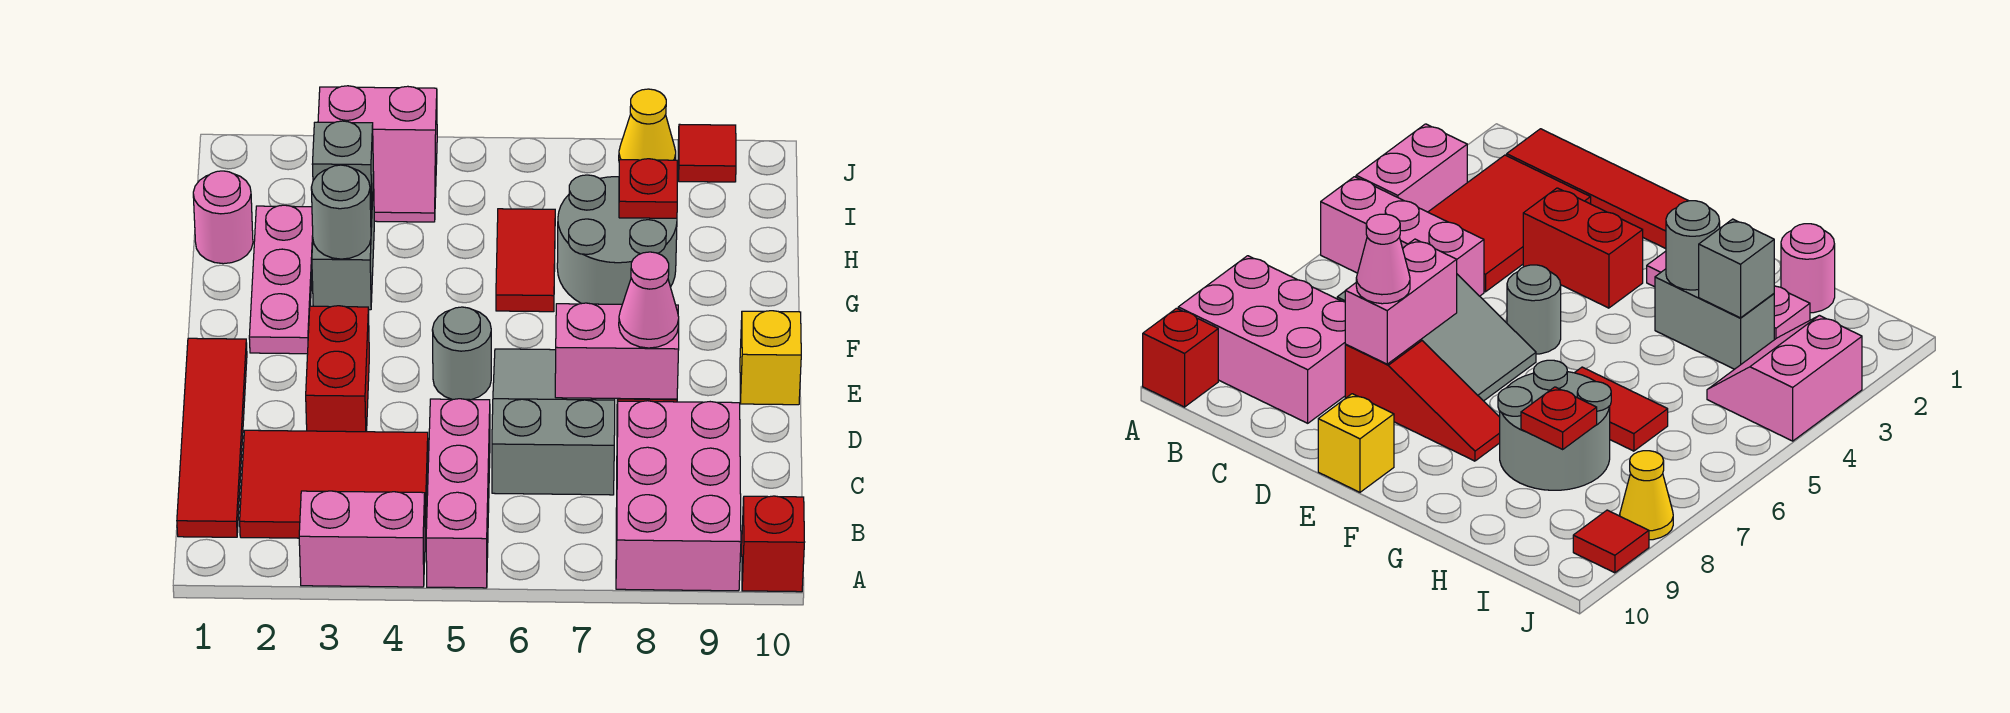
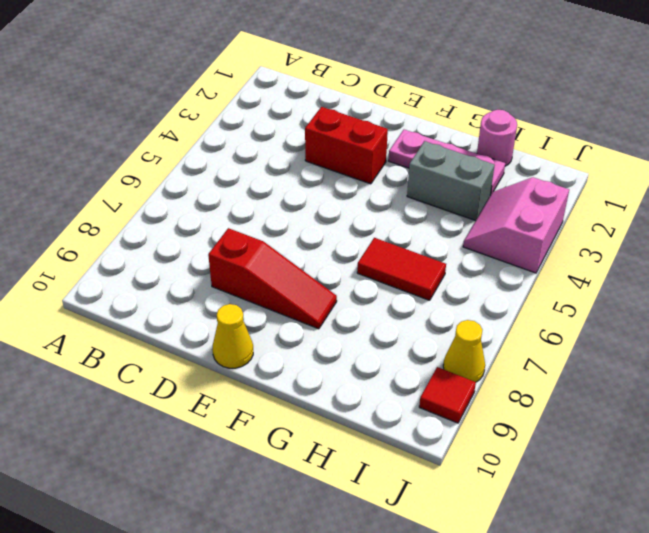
yellow 1x1 cone [212,304,253,368] -> yellow 1x1 brick [740,311,801,405]
none -> pink 1x2 brick [299,491,425,587]
none -> pink 1x3 brick [426,399,490,588]
none -> pink 2x3 brick [616,401,741,591]

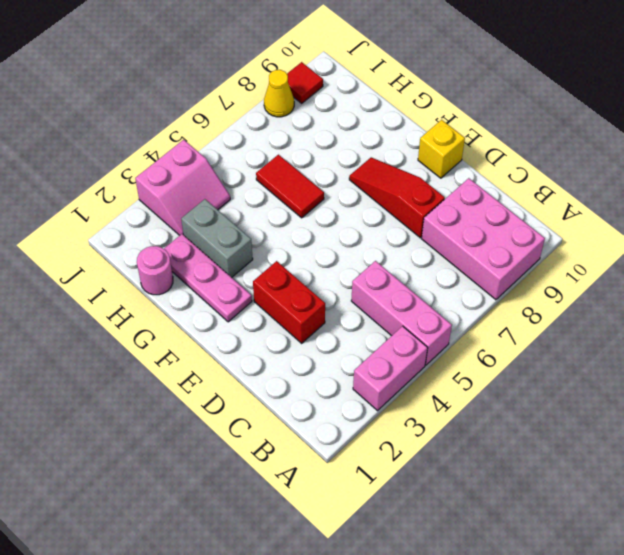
none -> red 1x1 brick [742,496,804,592]
none -> red 1x4 tile [177,338,247,537]
none -> red 2x3 tile [240,430,428,538]

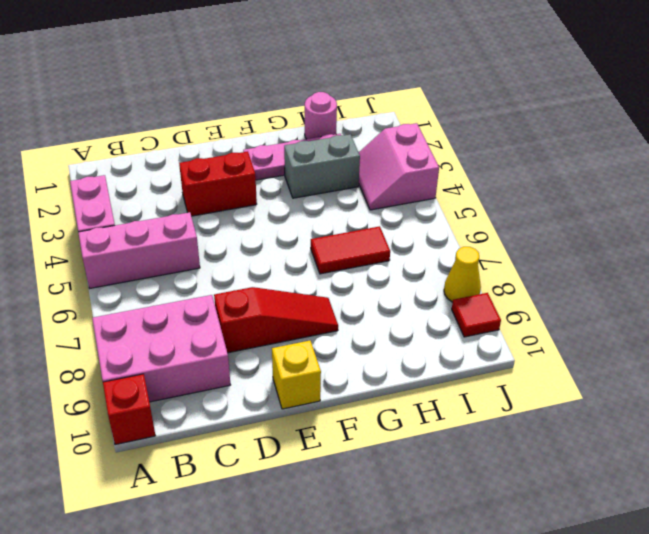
none -> red 1x4 tile [177,338,247,537]
none -> red 2x3 tile [240,430,428,538]
none -> grey 2x3 slope [492,349,615,495]

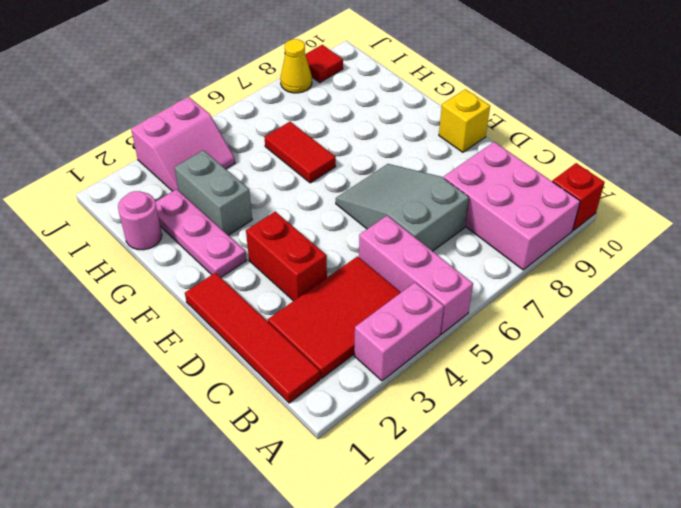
none -> red 1x3 slope [1345,340,1500,461]
none -> grey 1x1 round brick [432,307,491,400]
none -> grey 2x2 round brick [557,175,677,304]

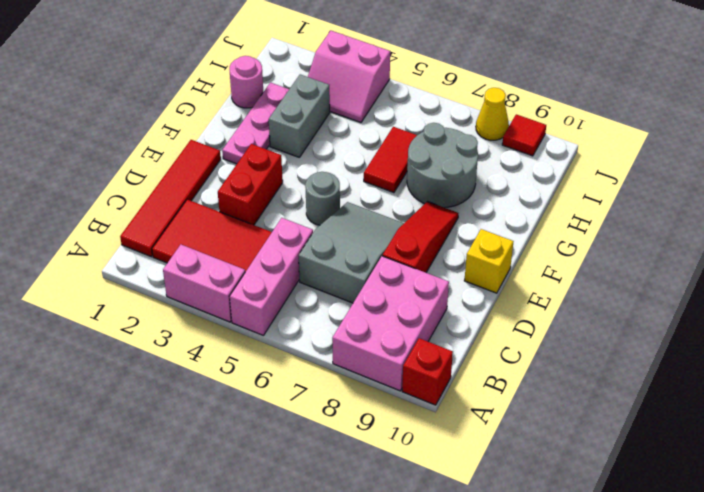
none -> pink 1x2 brick [555,303,679,399]
none -> grey 1x1 round brick [311,165,371,259]
none -> grey 1x1 brick [312,121,374,215]

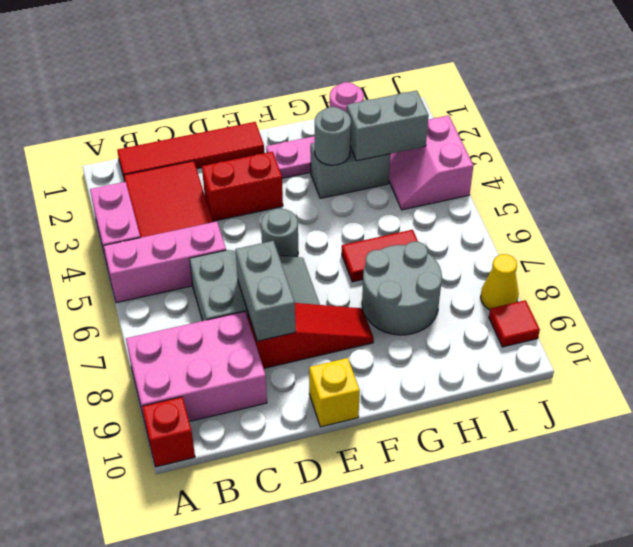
grey 1x2 brick [235,241,296,341] -> pink 1x2 brick [555,303,679,399]
grey 1x2 brick [347,91,429,161] -> grey 1x1 brick [312,121,374,215]
none -> red 1x1 plate [619,159,677,218]
none -> pink 1x1 cone [619,252,679,348]

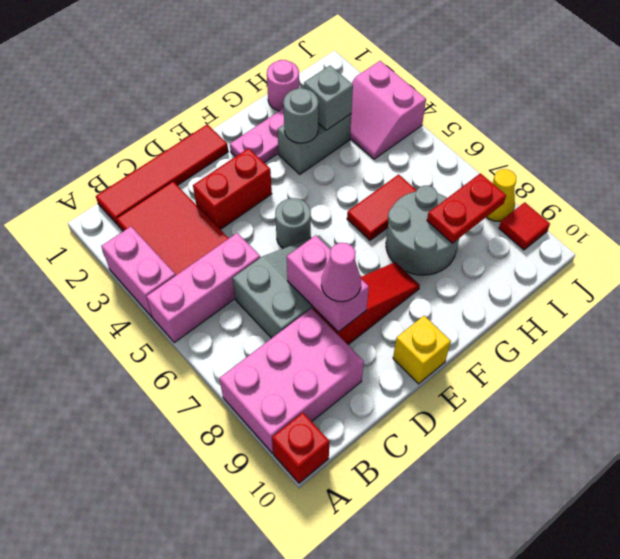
red 1x2 plate [427,173,506,243] -> red 1x1 plate [619,159,677,218]

